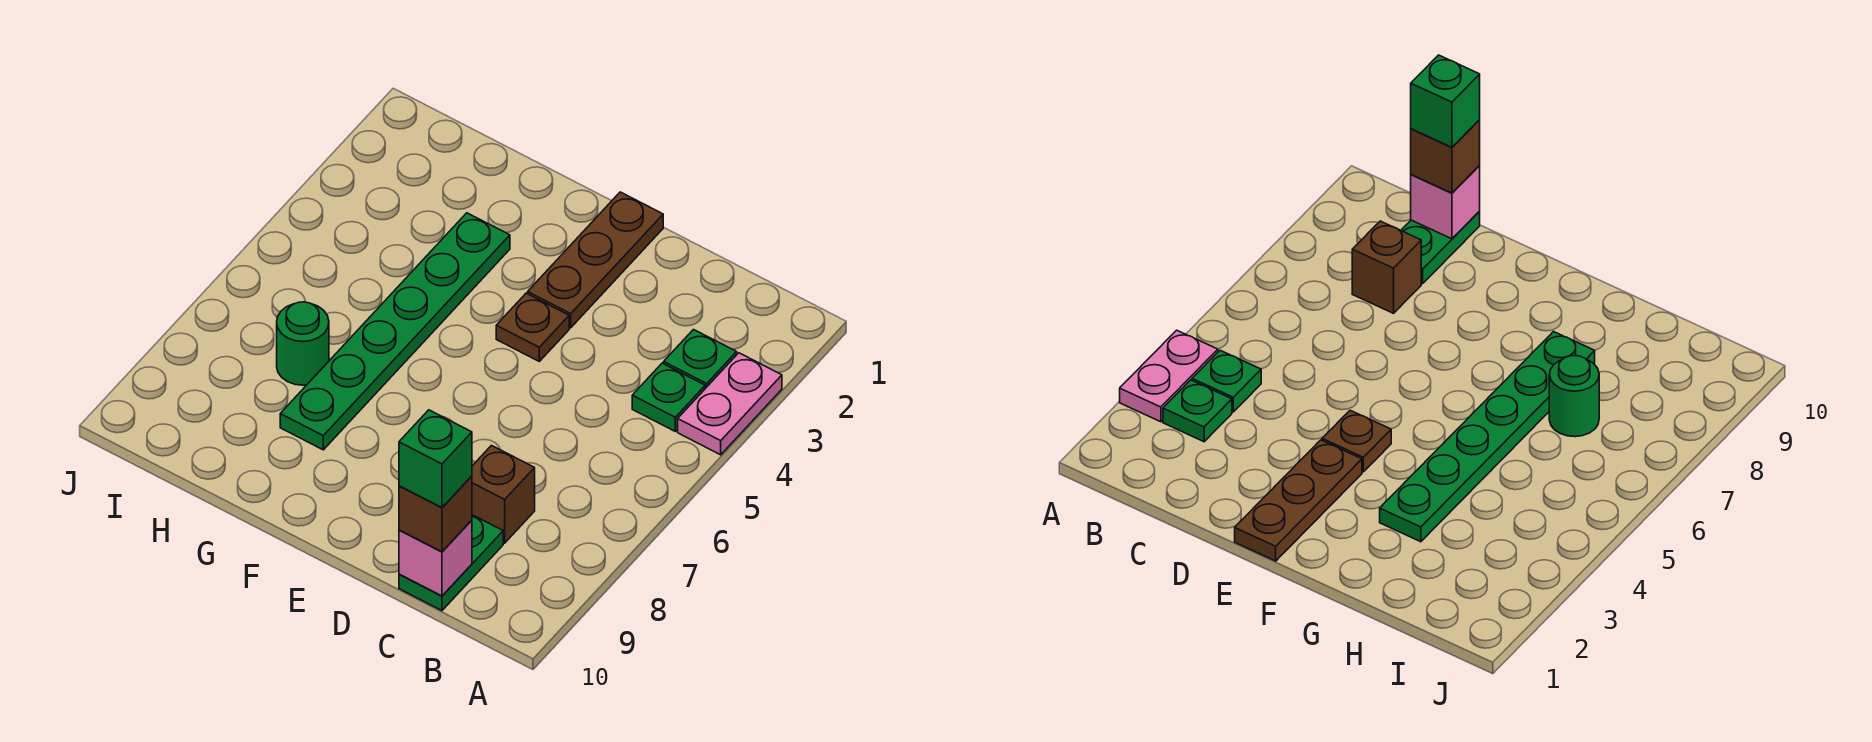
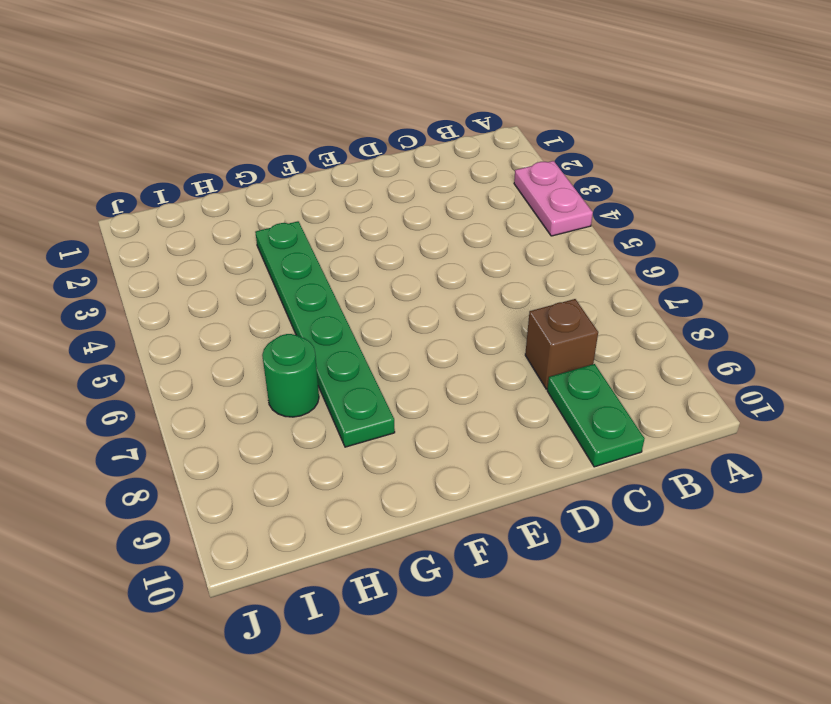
none -> green 1x1 plate [664,330,737,388]
none -> green 1x1 plate [632,363,705,431]
none -> brown 1x3 plate [528,192,663,328]

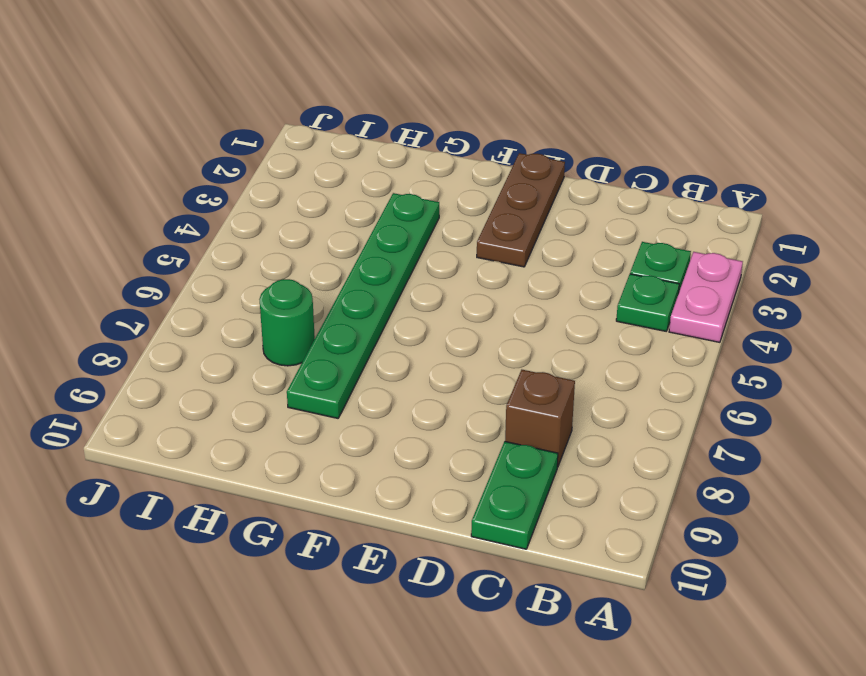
none -> brown 1x1 plate [496,293,569,361]
none -> pink 1x1 brick [399,520,472,596]
none -> brown 1x1 brick [399,476,472,552]

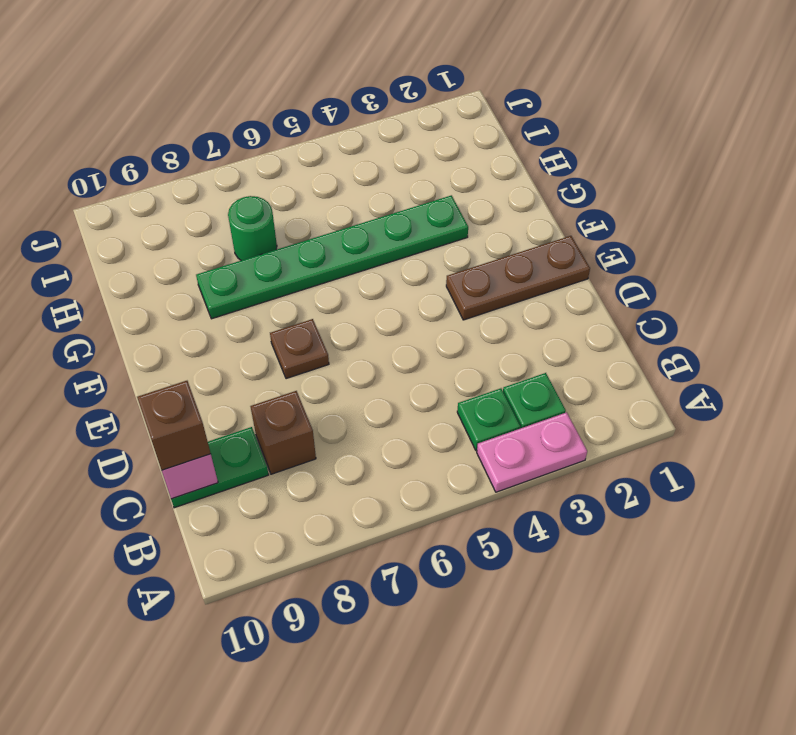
brown 1x1 plate [270,319,329,379] -> brown 1x1 plate moved to [496,293,569,361]
none -> green 1x1 brick [399,410,472,507]

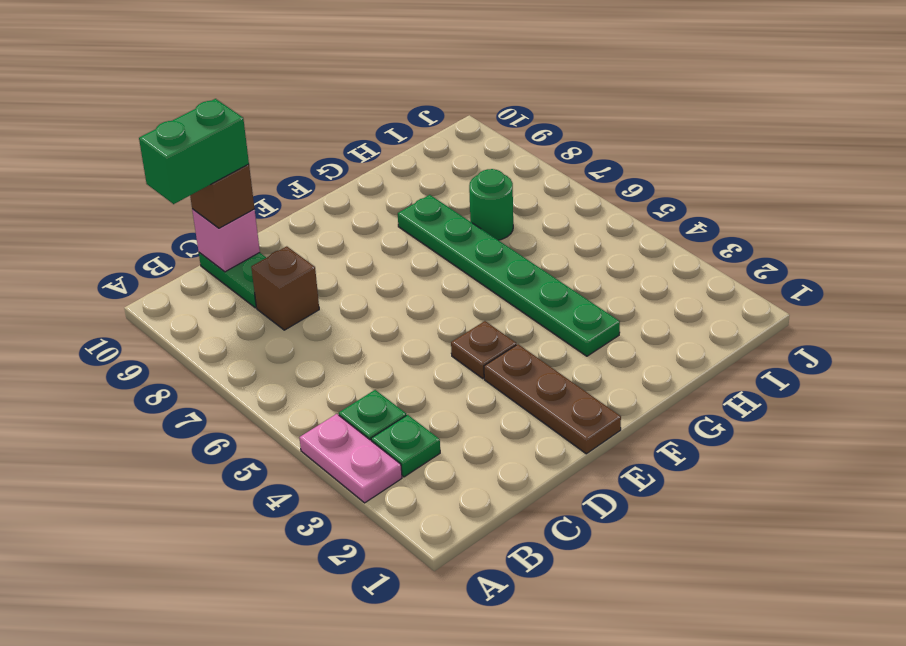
green 1x2 brick [139,99,249,204] -> green 1x1 brick [399,410,472,507]

